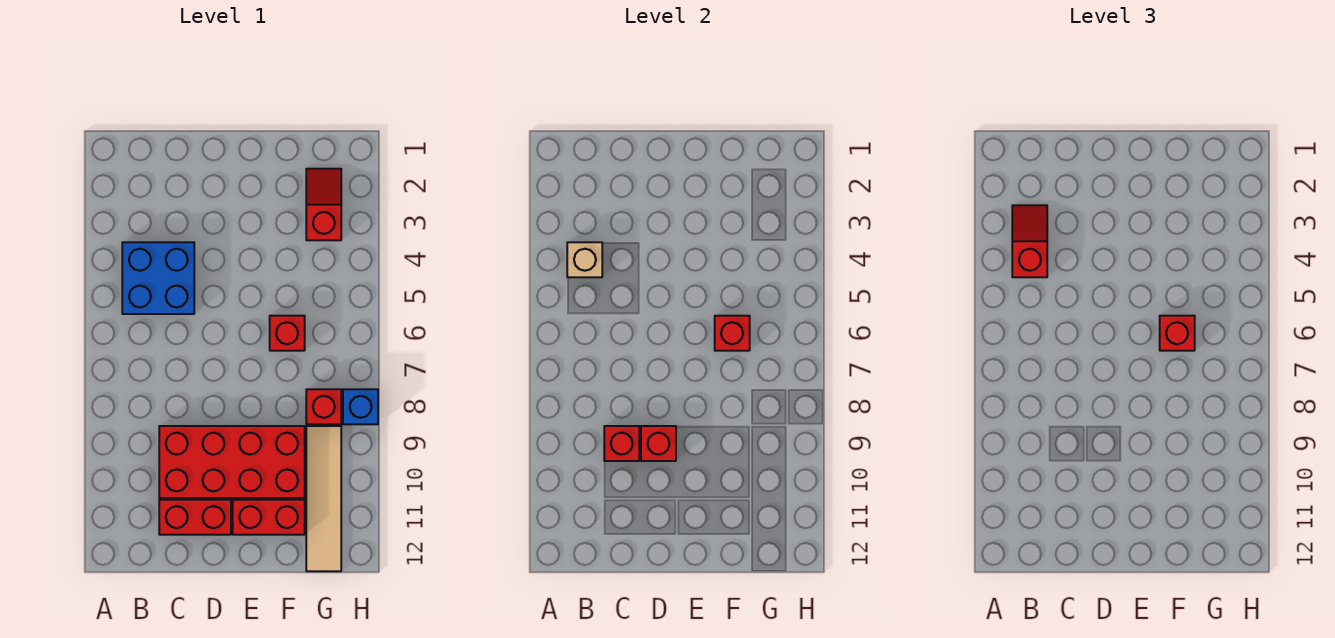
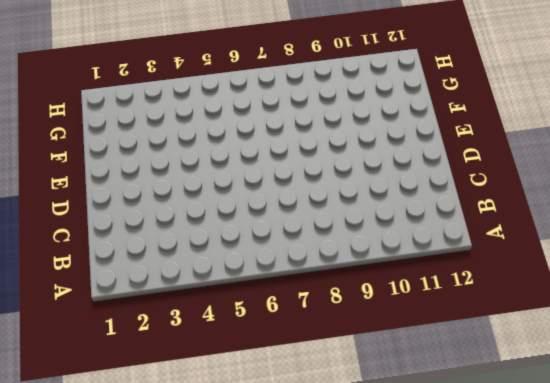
none -> blue 2x2 brick [122,242,194,314]
none -> red 2x4 brick [159,426,305,498]
none -> red 1x2 brick [159,500,231,535]

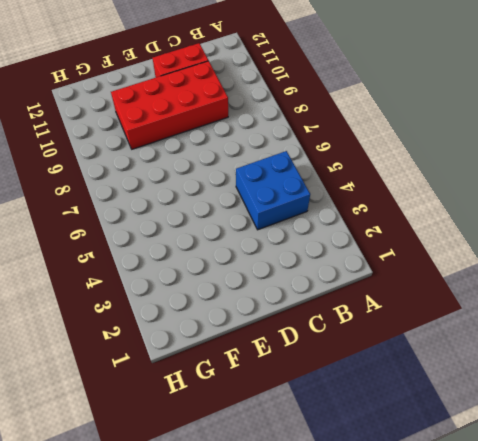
none -> red 1x2 brick [233,500,305,535]
none -> red 1x1 brick [270,316,305,351]
none -> red 1x2 slope [306,169,341,240]

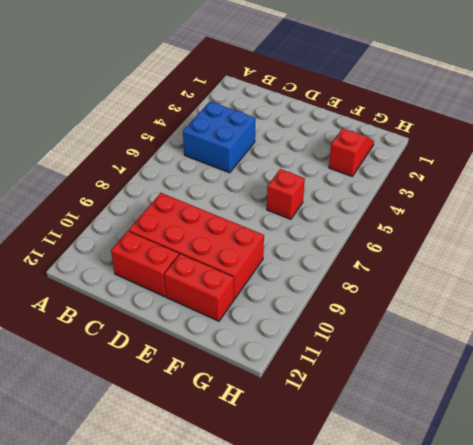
none -> red 1x1 brick [306,389,341,424]
none -> tan 1x4 tile [306,426,341,571]
none -> blue 1x1 brick [343,389,378,424]

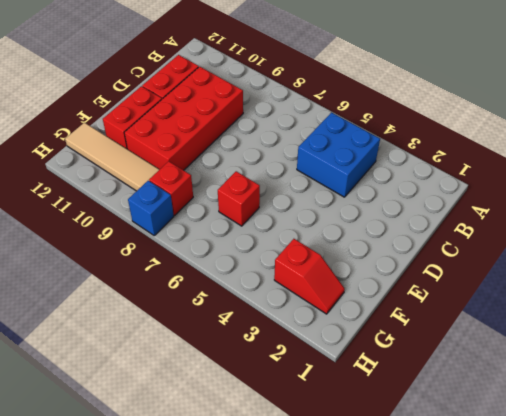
none -> tan 1x1 brick [567,242,602,277]
none -> red 1x1 brick [604,426,639,461]
none -> red 1x1 brick [641,426,676,461]

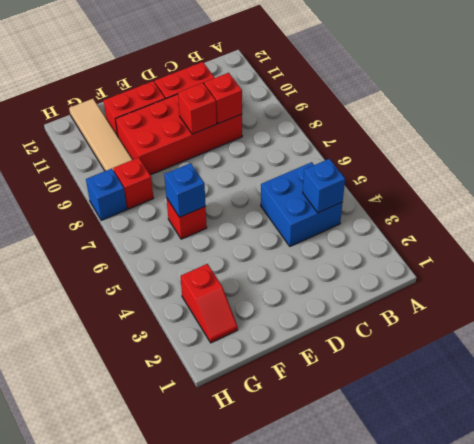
blue 1x1 brick [303,159,345,213] -> tan 1x1 brick [567,242,602,277]
blue 1x1 brick [164,163,206,217] -> red 1x1 brick [715,316,750,351]
none -> red 1x2 slope [1012,205,1047,277]
none -> red 1x1 brick [1160,316,1195,351]

